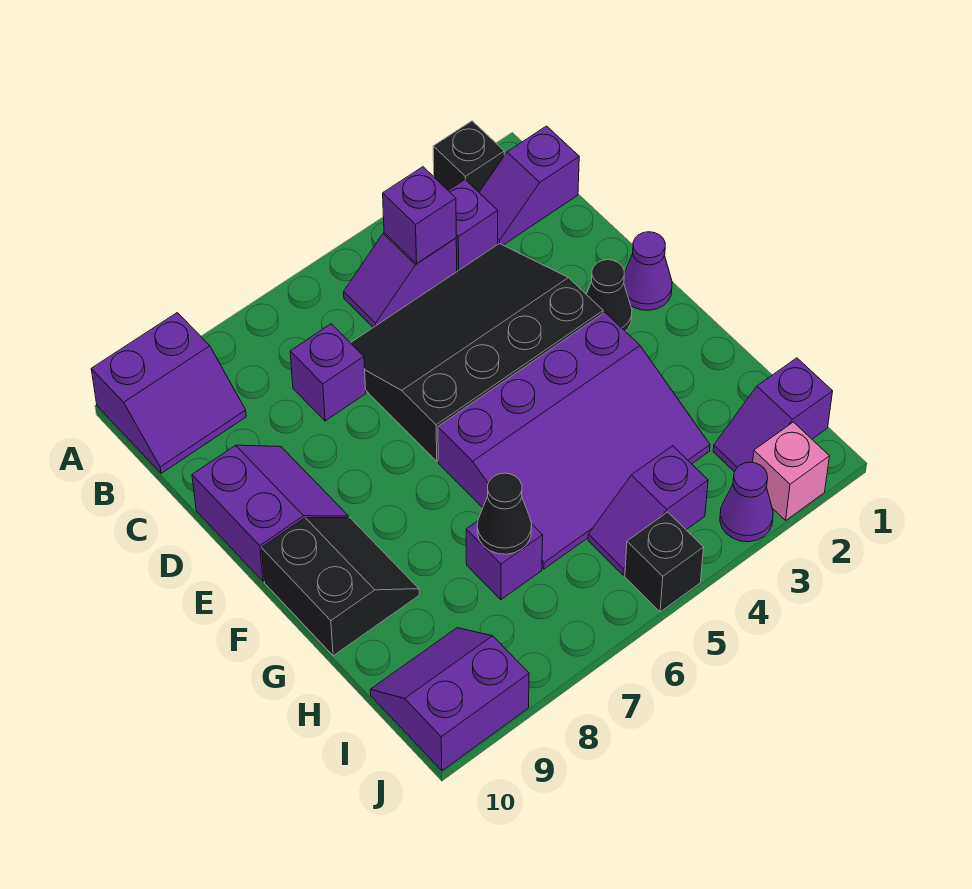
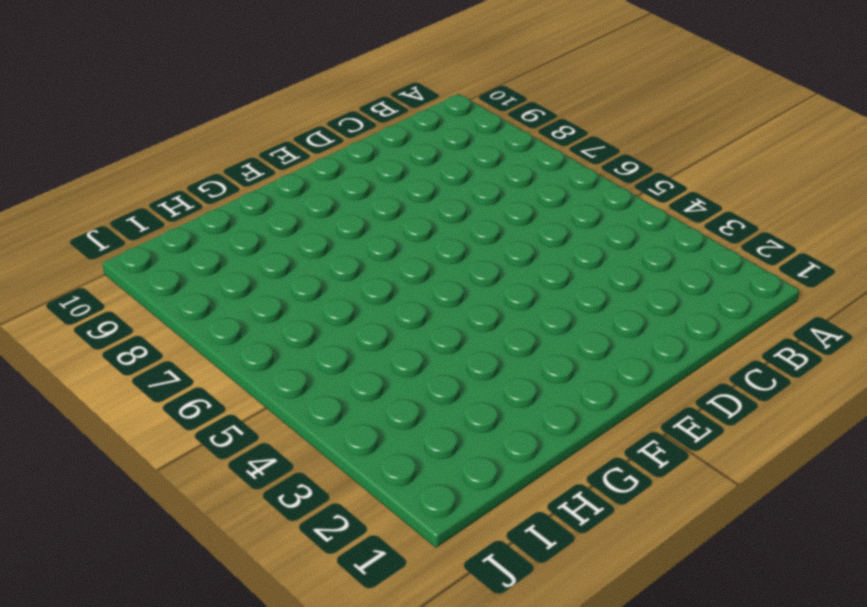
none -> black 1x1 brick [433,121,504,192]
none -> purple 2x2 slope [91,313,246,474]
none -> purple 1x2 slope [479,126,579,245]

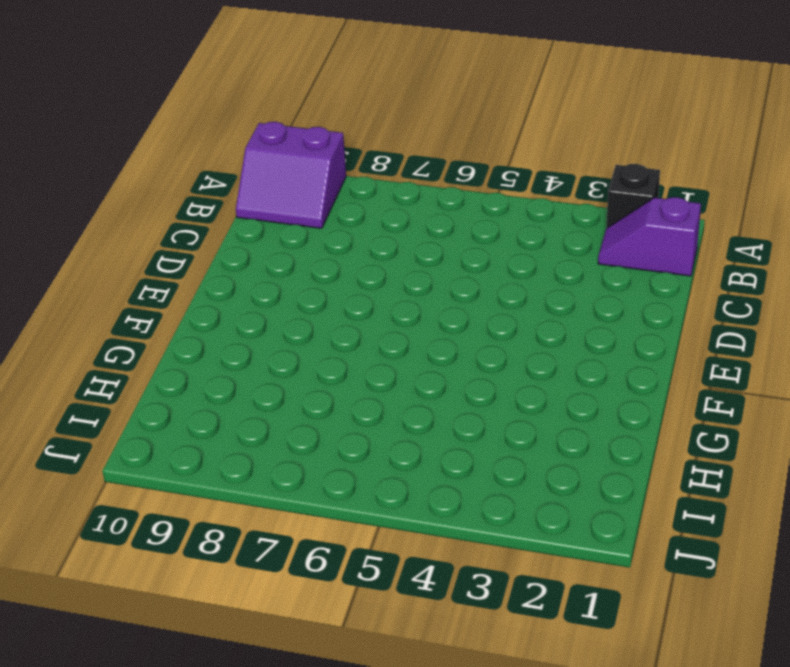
none -> purple 1x1 brick [448,180,498,271]
none -> purple 1x2 slope [344,233,457,327]
none -> black 3x4 slope [351,244,603,461]

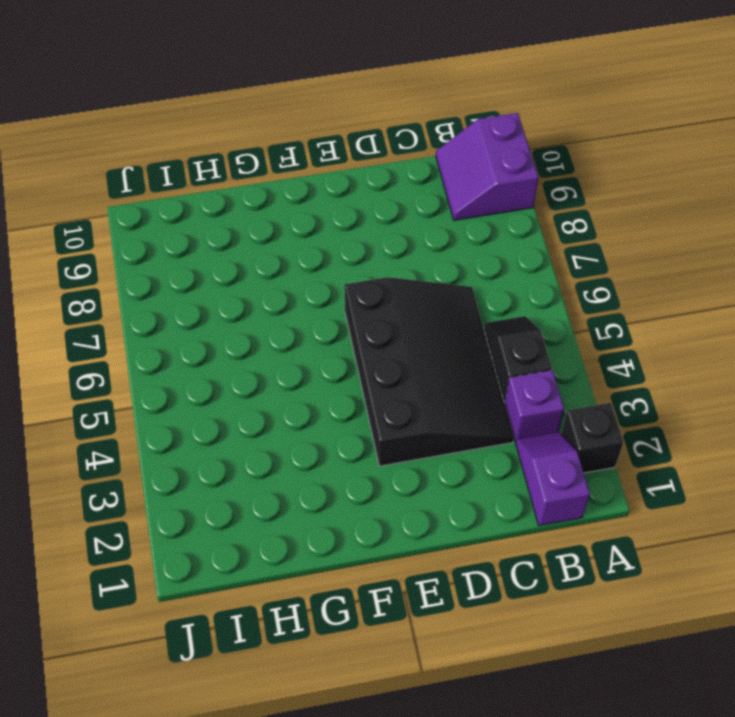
black 1x2 slope [483,316,552,402] -> purple 1x2 slope [344,233,457,327]
none -> purple 1x1 brick [290,324,366,421]
none -> purple 2x2 slope [192,445,349,581]
none -> purple 1x1 cone [624,232,672,310]

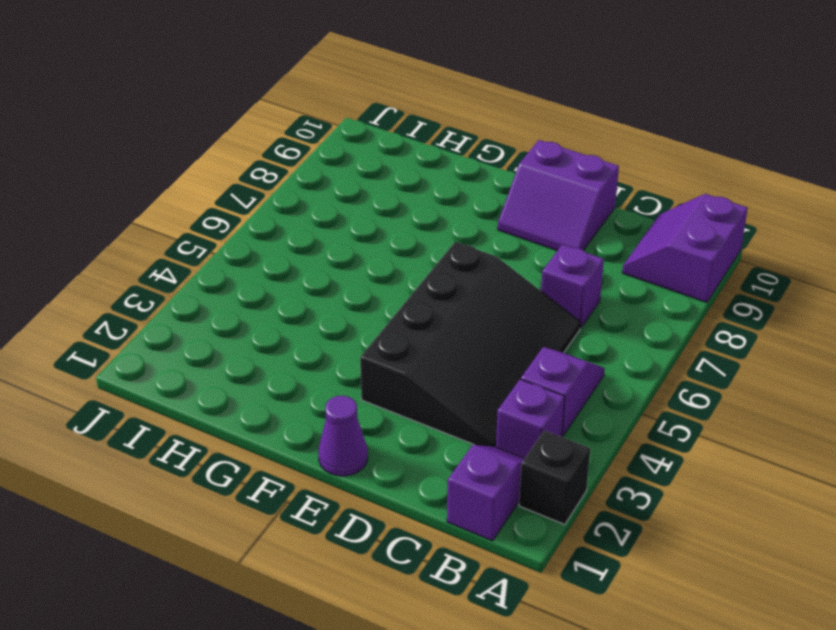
none -> black 1x1 cone [586,260,632,331]
none -> purple 3x4 slope [438,312,710,569]
none -> black 2x2 slope [261,518,419,656]

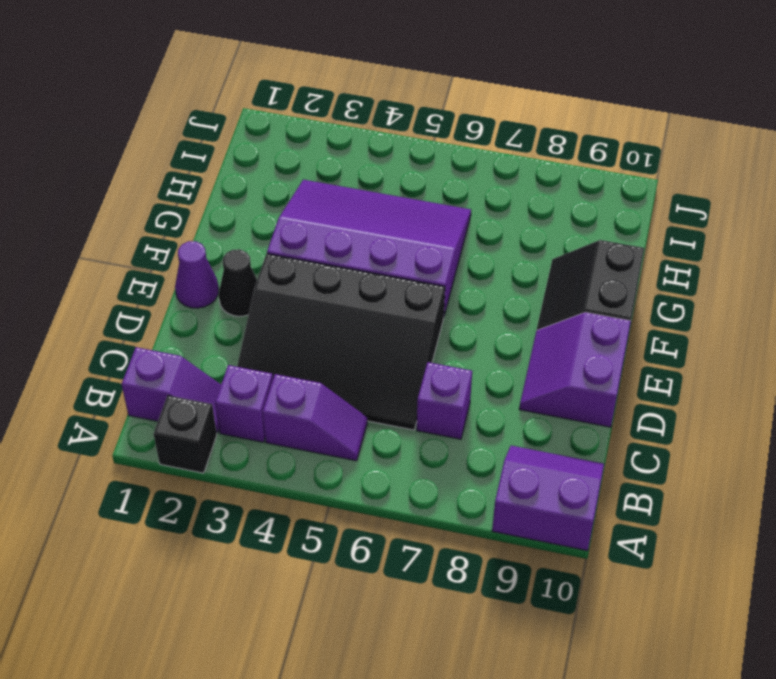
none -> purple 1x1 brick [466,521,543,600]
none -> purple 1x2 slope [713,358,833,472]
none -> purple 1x2 slope [588,446,708,575]

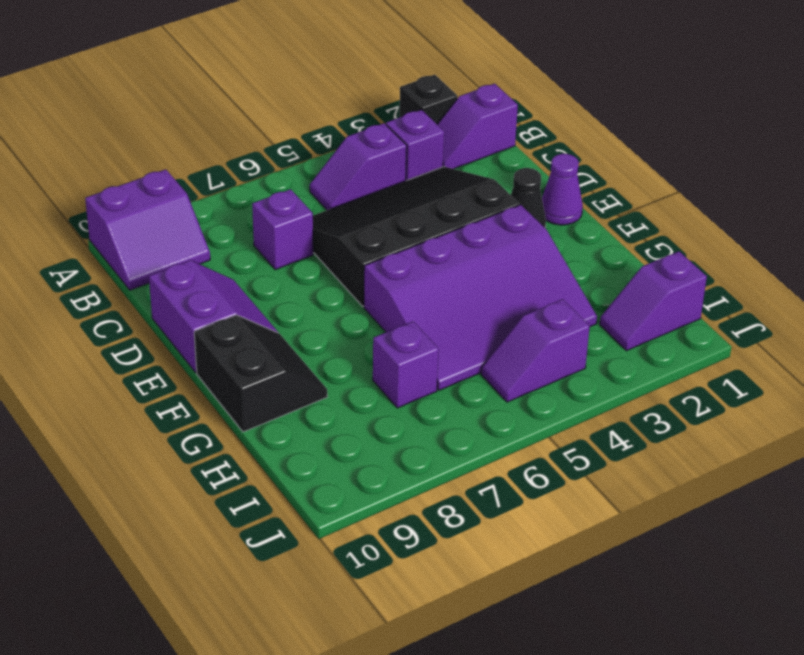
none -> purple 2x2 slope [370,628,529,771]
none -> pink 1x1 brick [753,422,829,520]
none -> purple 1x1 cone [720,462,773,542]

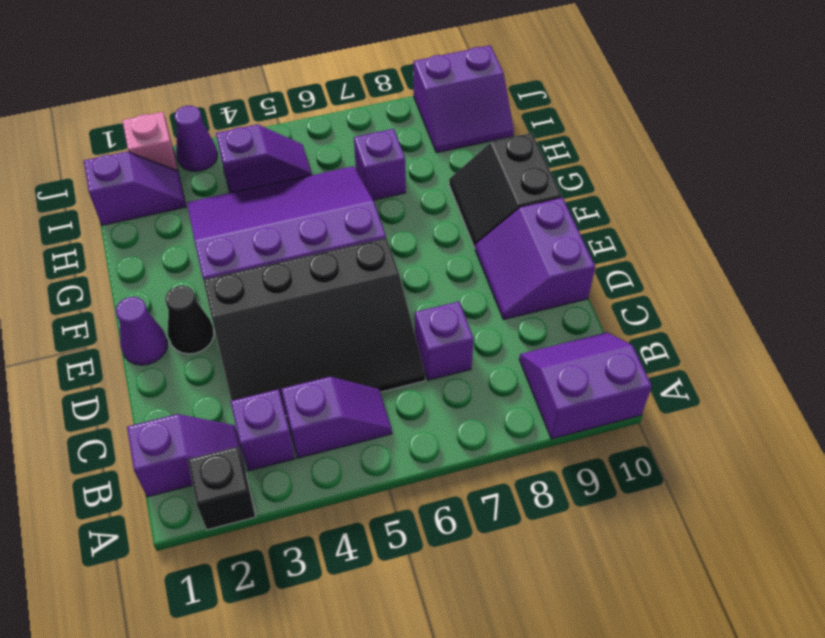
none -> black 1x1 brick [625,512,704,612]
none -> purple 1x1 brick [383,167,456,264]
none -> black 1x1 cone [477,473,532,554]

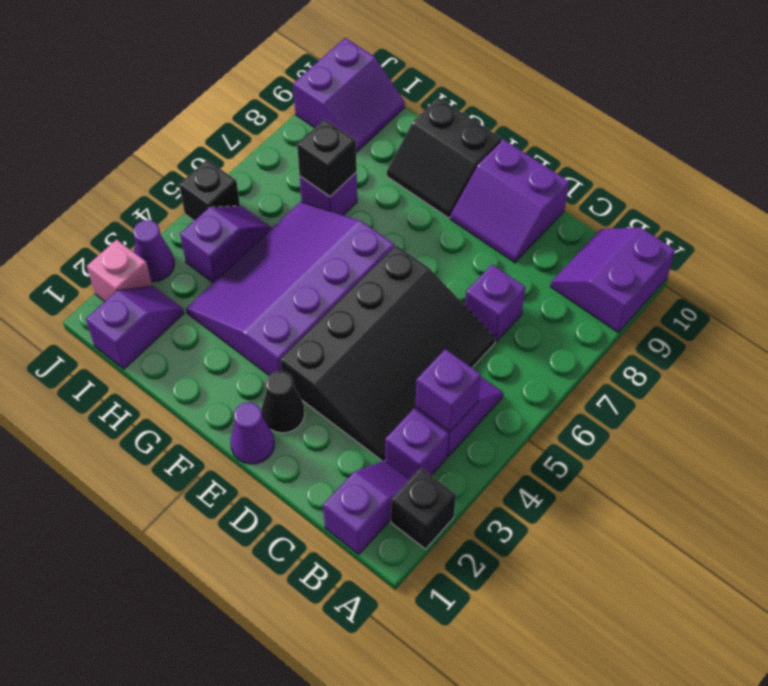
black 1x1 brick [297,119,357,197] -> black 1x1 cone [477,473,532,554]

